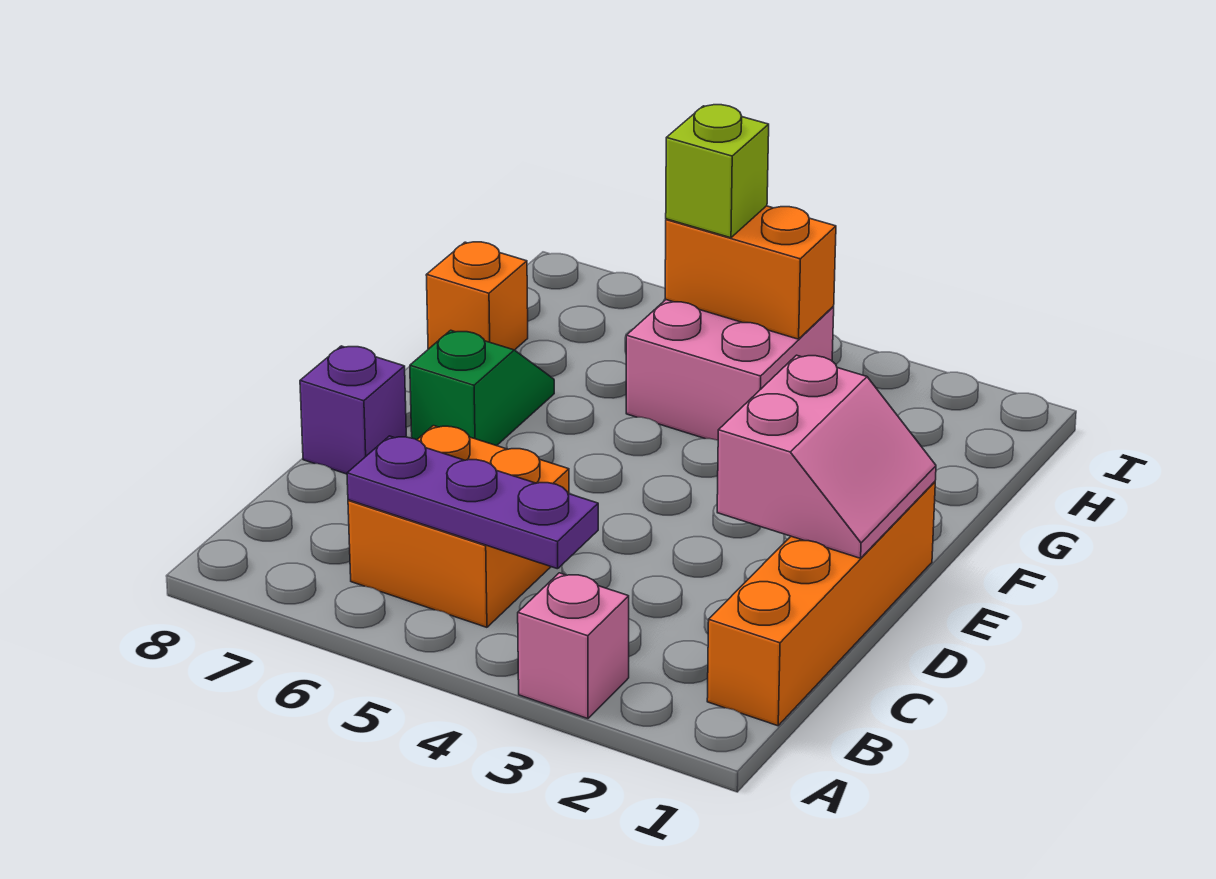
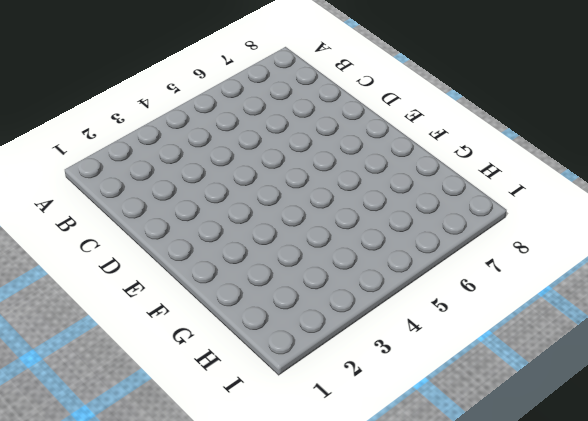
none -> pink 1x1 brick [518,573,629,719]
none -> orange 1x4 brick [707,482,935,726]

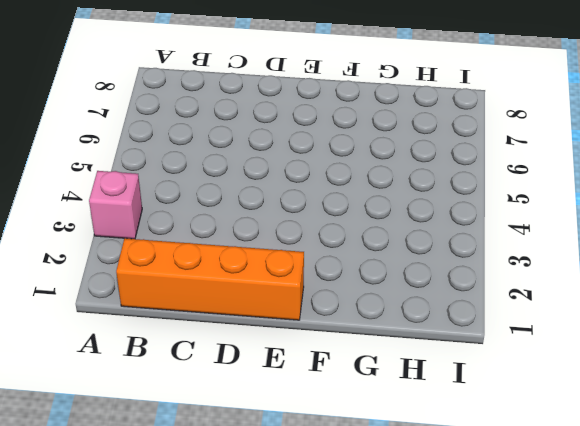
none -> orange 2x2 brick [348,426,569,627]
none -> purple 1x1 brick [300,346,406,474]

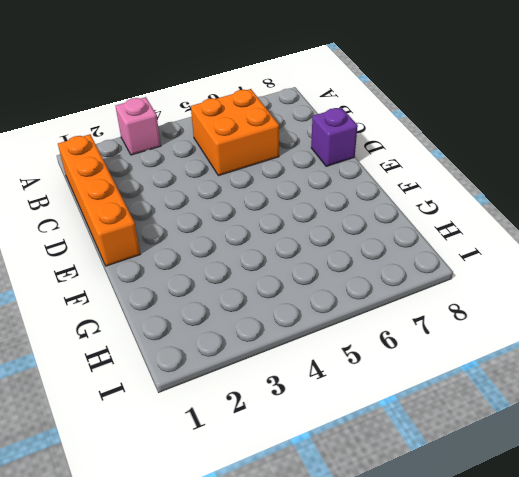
none -> green 1x2 slope [410,330,554,446]
none -> pink 2x2 brick [626,300,834,440]

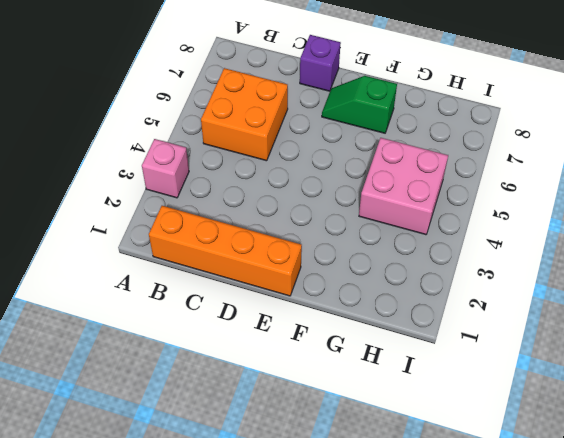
green 1x2 slope [322,76,397,133] -> green 1x2 slope turned to [410,330,554,446]
none -> orange 1x1 brick [426,242,528,350]
none -> purple 1x3 plate [347,436,598,569]

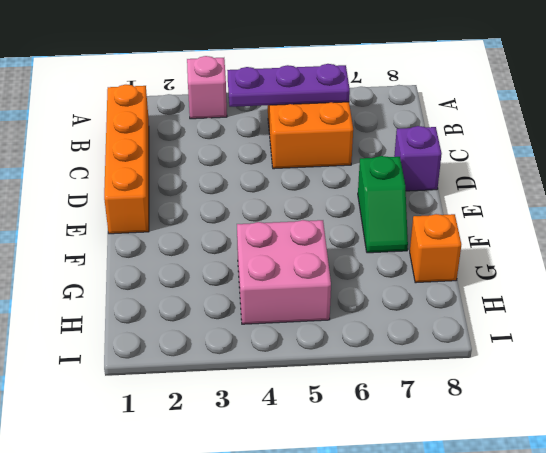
none -> pink 2x2 slope [717,355,936,558]
none -> orange 1x2 brick [665,206,836,339]

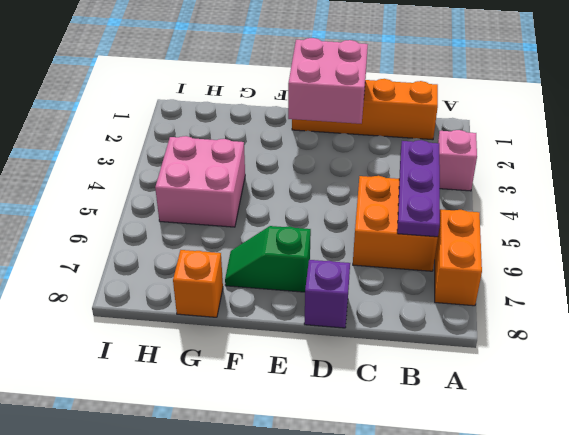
orange 1x2 brick [435,209,482,306] -> orange 1x2 brick moved to [665,206,836,339]
pink 2x2 brick [288,38,368,124] -> pink 2x2 slope [717,355,936,558]
none -> lime 1x1 brick [666,105,769,238]

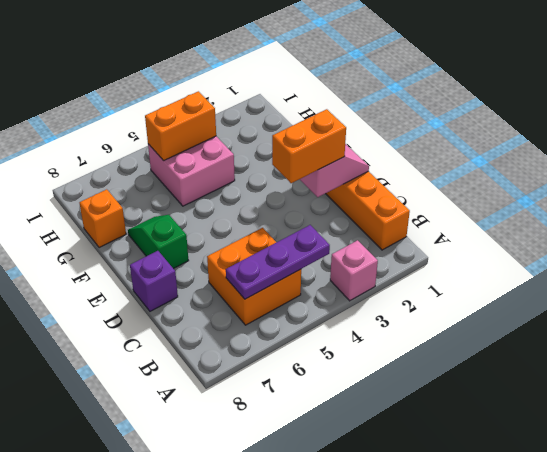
orange 1x2 brick [272,109,346,183] -> none
none -> lime 1x1 brick [666,105,769,238]

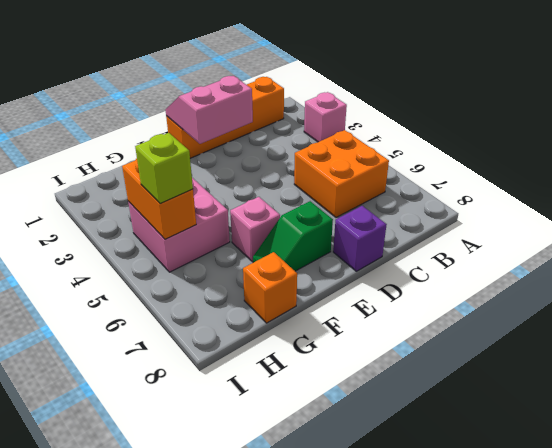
pink 1x1 brick [230,197,280,261] -> none
none -> purple 1x3 plate [347,436,598,569]

